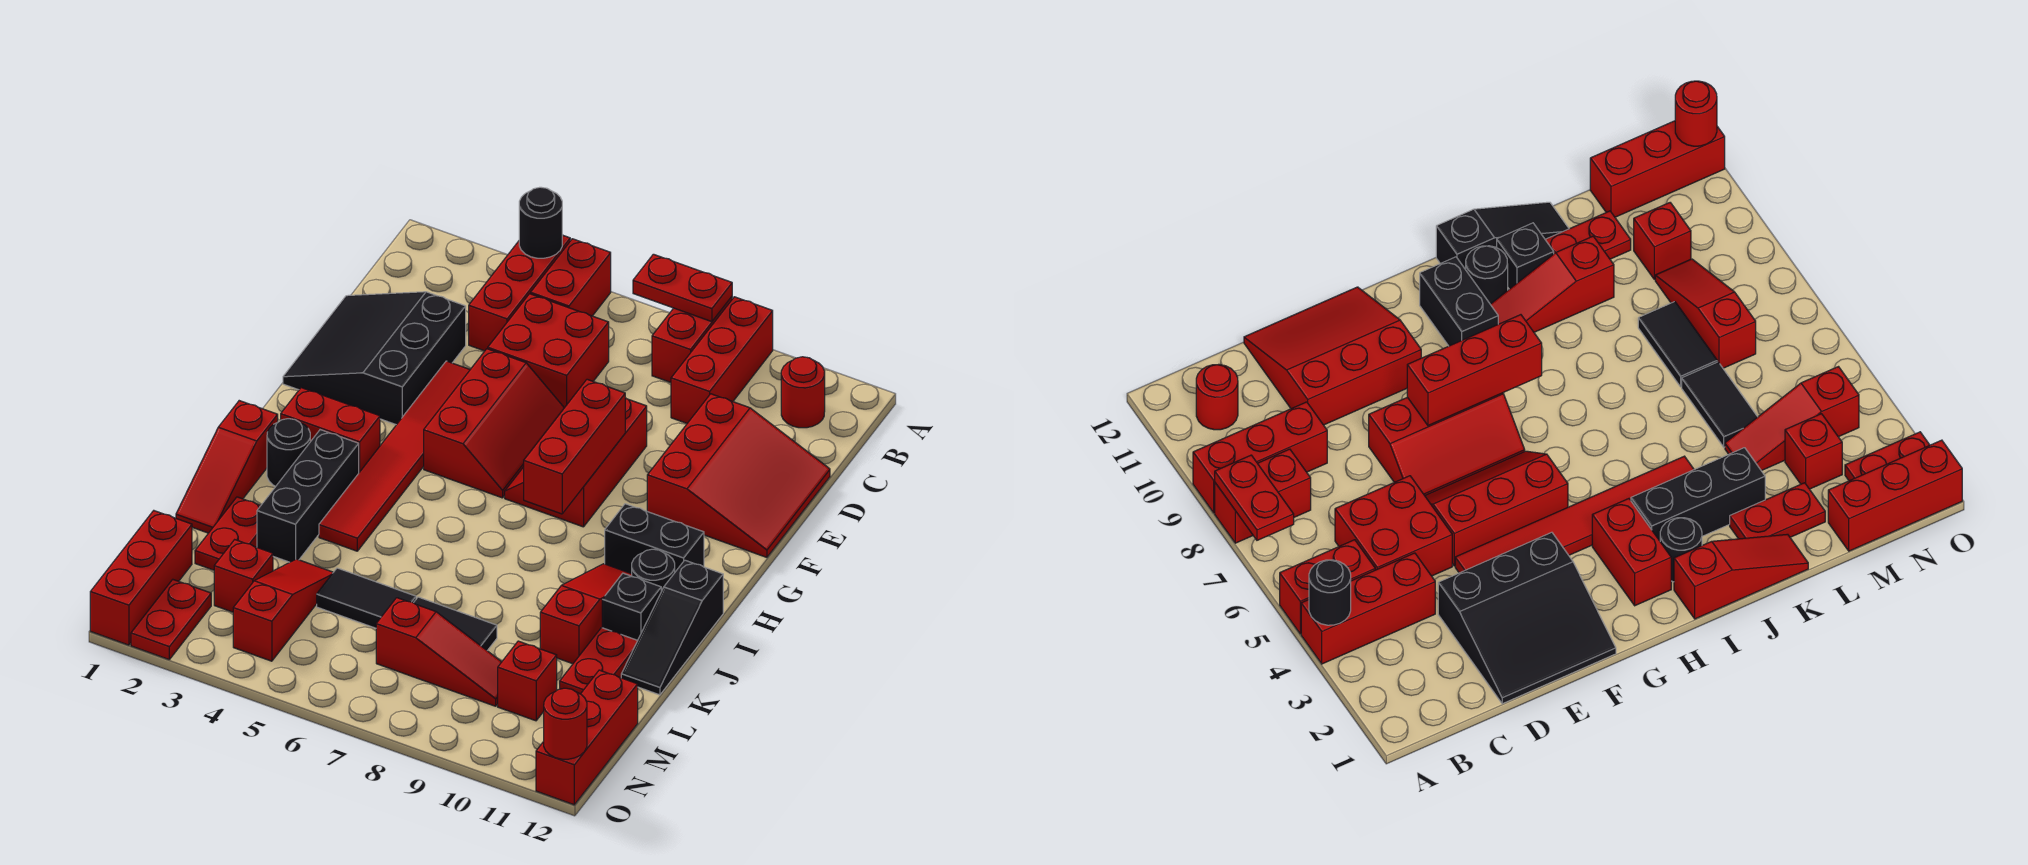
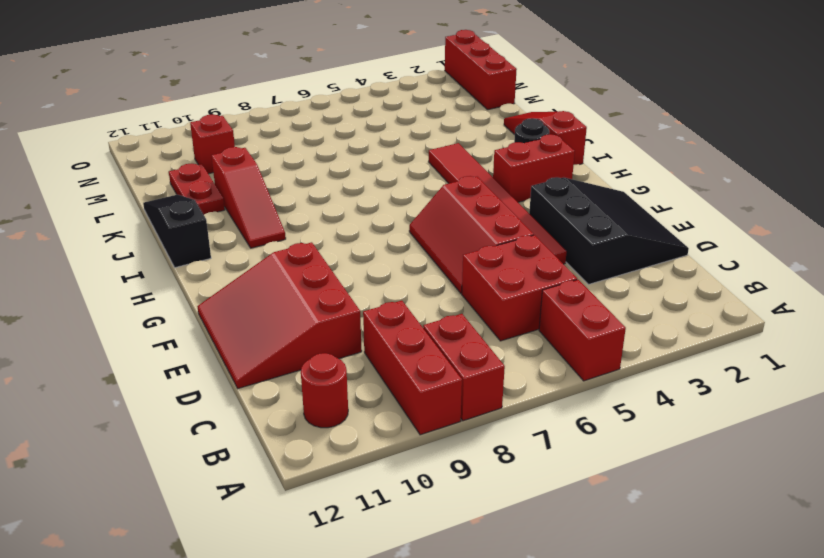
none -> red 1x3 brick [469,235,570,351]
none -> red 2x3 slope [505,398,647,527]
none -> black 1x2 brick [605,504,704,574]
none -> black 1x3 brick [257,430,359,562]

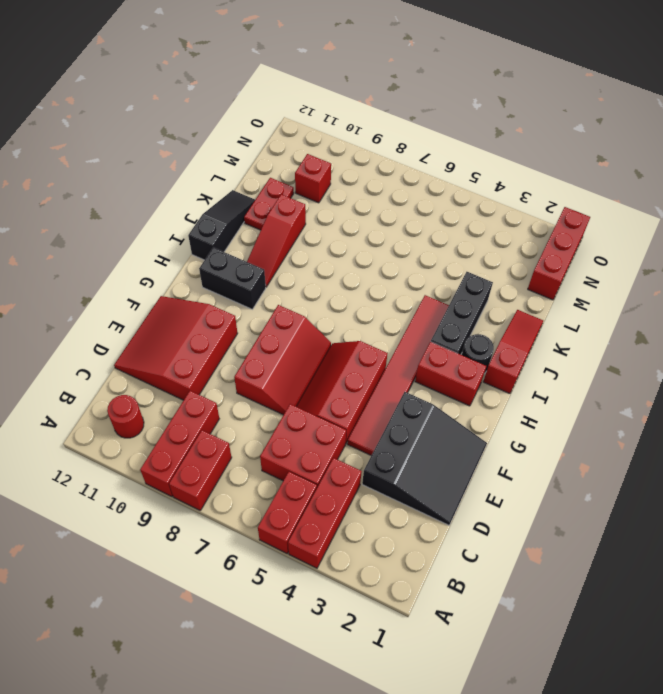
none -> black 1x1 round brick [632,549,675,591]
none -> black 1x1 brick [602,573,661,640]
none -> red 1x2 plate [195,497,261,570]
none -> red 1x3 slope [233,559,333,661]

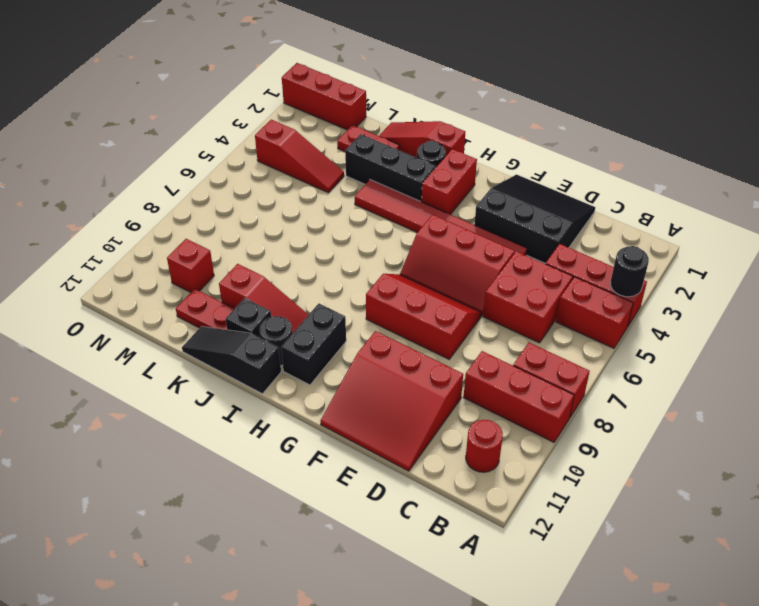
none -> black 1x2 tile [317,568,416,628]
none -> black 1x2 tile [414,597,497,650]
none -> red 1x1 brick [214,540,273,612]
none -> red 1x3 slope [376,598,501,706]

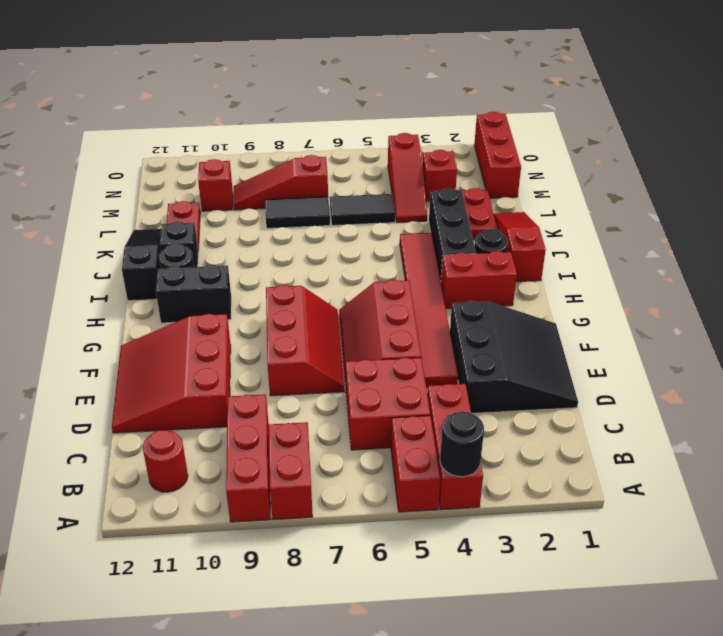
none -> red 1x3 slope [540,564,632,664]
none -> red 1x3 brick [536,670,638,805]
none -> red 1x2 plate [131,580,211,659]
none -> red 1x2 plate [633,254,732,322]

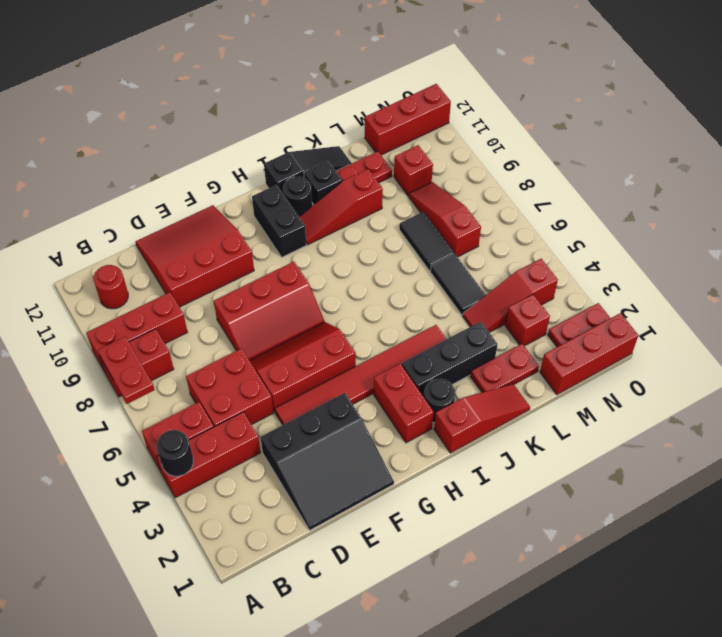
none -> red 1x3 brick [524,379,625,514]
none -> red 1x1 round brick [544,688,587,759]

